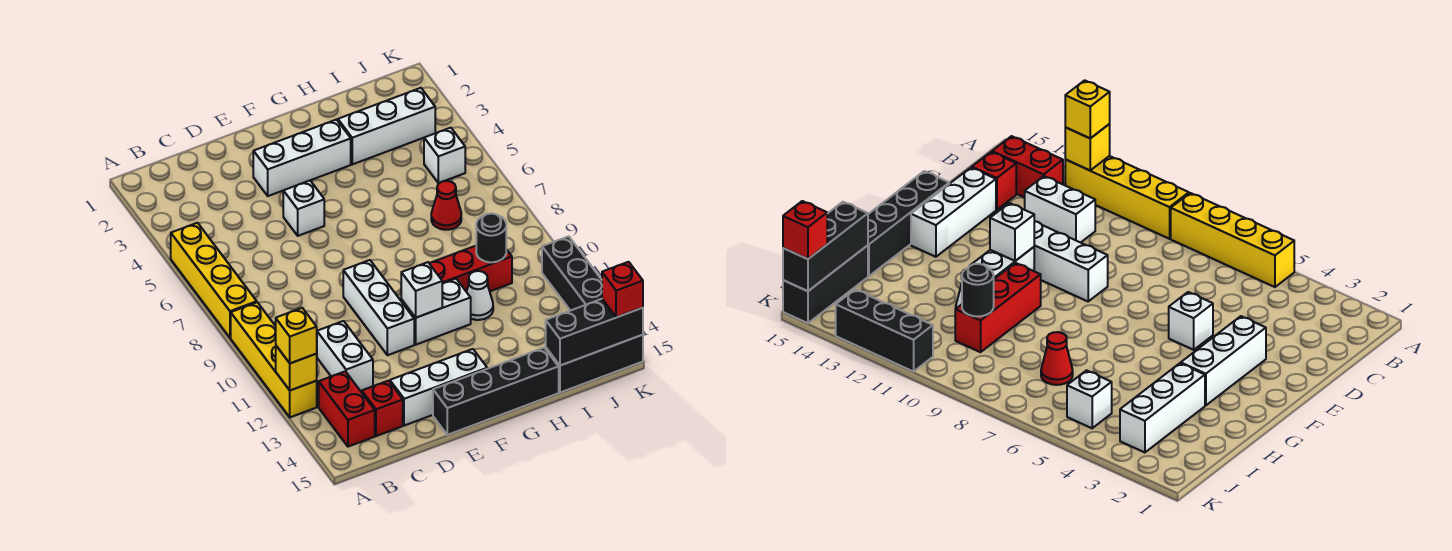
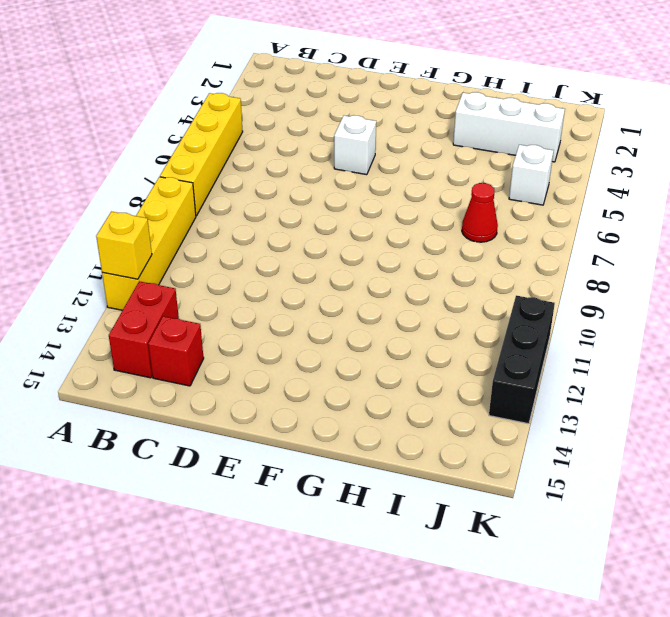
none -> white 1x2 brick [317,321,373,391]
none -> white 1x3 brick [390,349,487,426]
none -> white 1x3 brick [253,120,351,196]

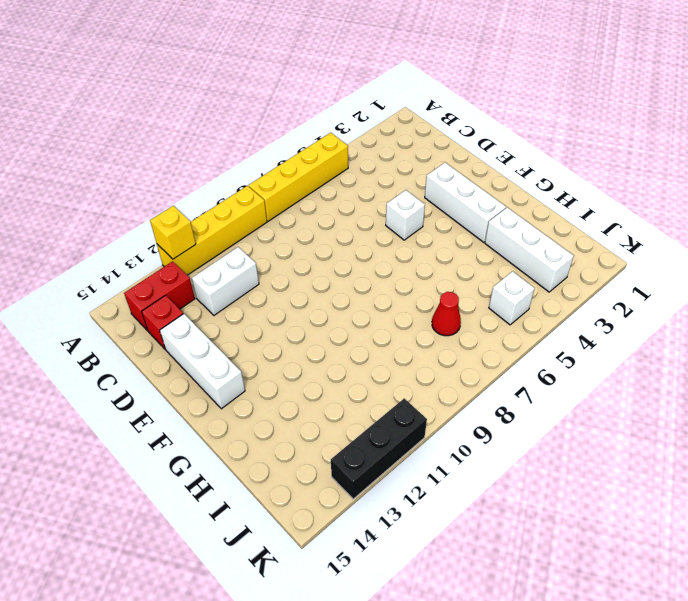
none -> white 1x3 brick [343,260,414,355]
none -> black 1x4 brick [433,348,559,435]
none -> white 1x2 brick [401,279,471,345]

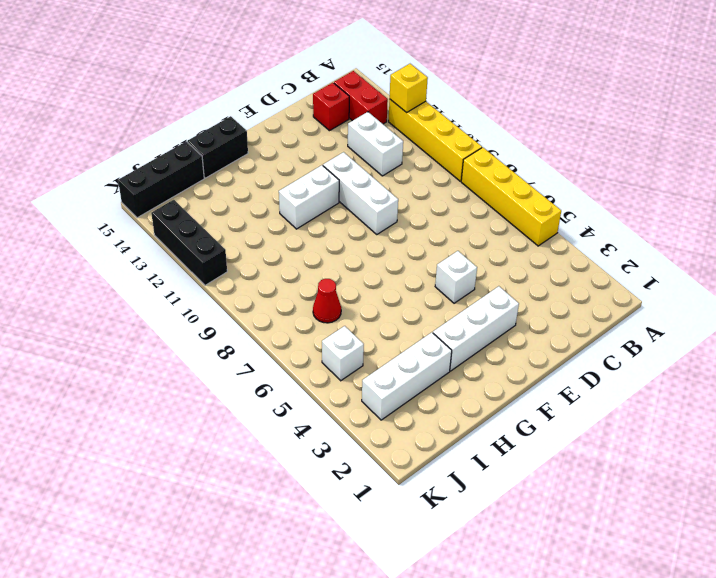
black 1x2 brick [187,116,248,178] -> black 1x4 brick [433,348,559,435]
none -> white 1x3 brick [390,349,487,426]
none -> red 1x3 brick [429,246,512,292]
none -> white 1x1 cone [467,271,493,320]

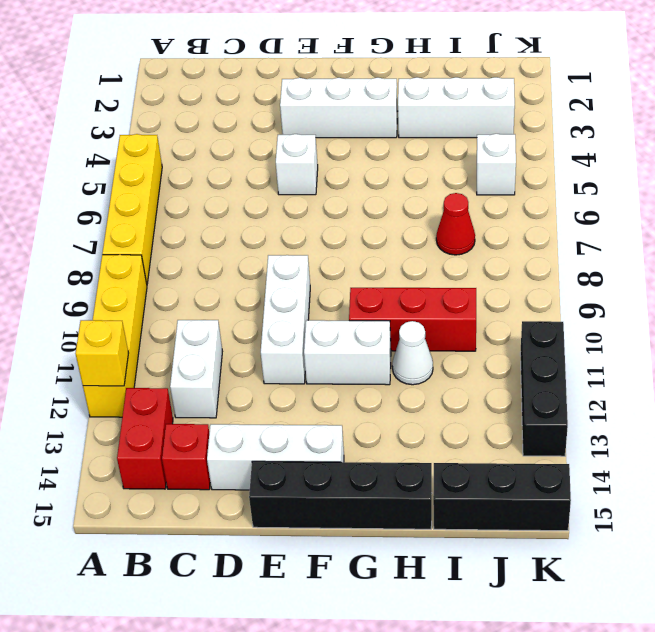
none -> white 1x1 brick [401,262,442,318]
none -> black 1x1 round brick [476,213,506,262]
none -> black 1x3 brick [546,299,643,366]

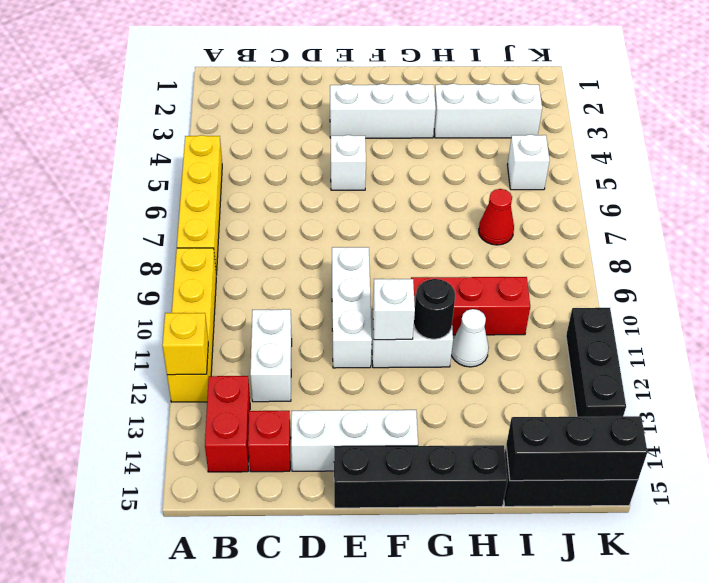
black 1x1 round brick [414,279,455,339] -> black 1x1 round brick moved to [476,213,506,262]
none -> yellow 1x1 brick [276,308,317,363]
none -> red 1x1 brick [602,262,643,317]

